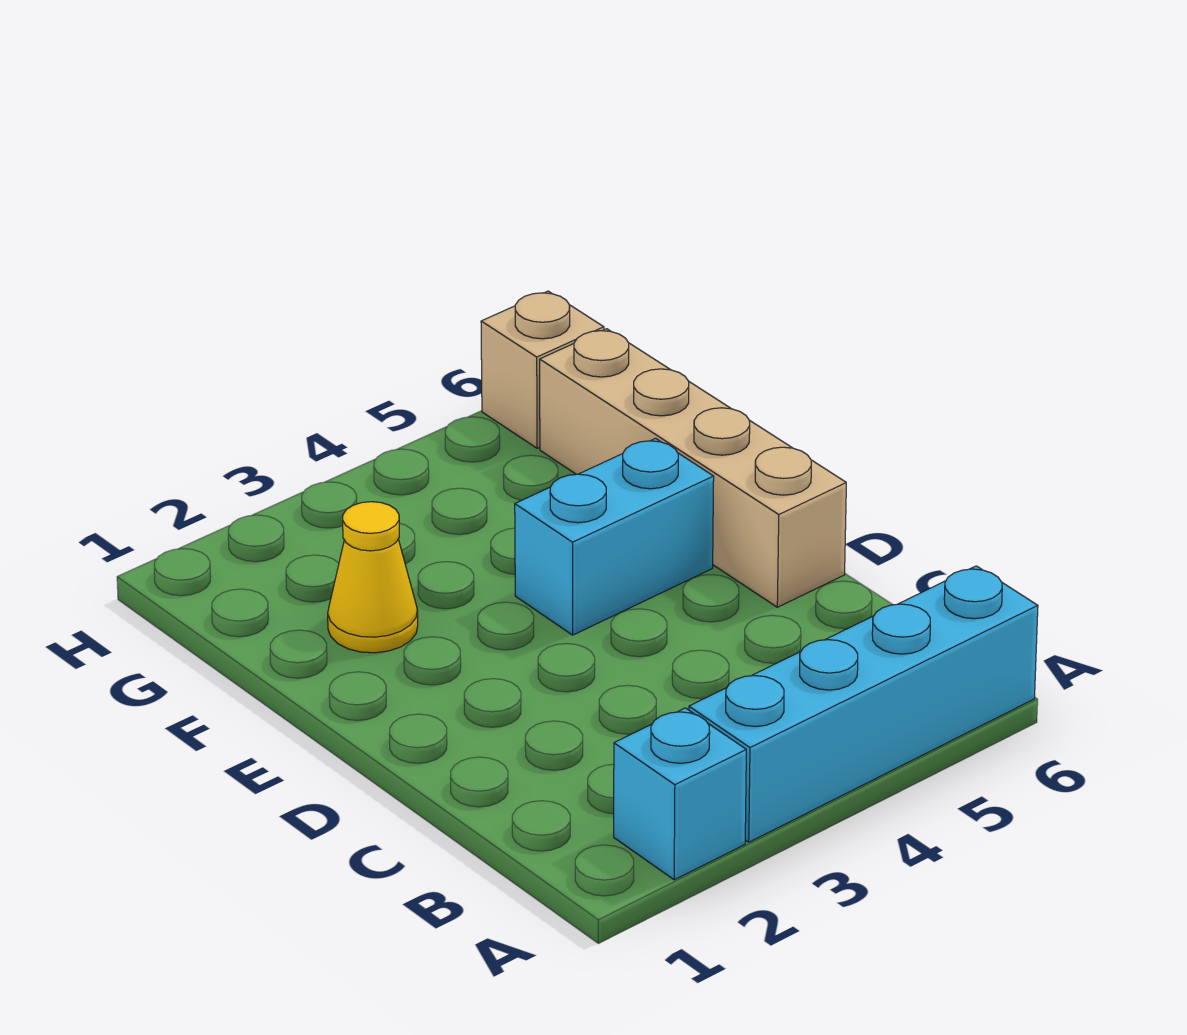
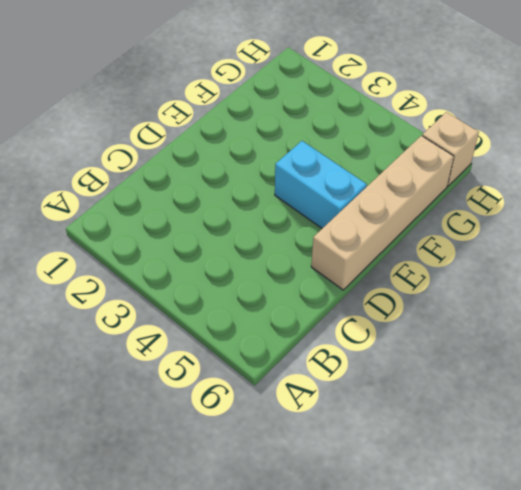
none -> cyan 1x1 brick [614,708,746,880]
none -> cyan 1x4 brick [689,566,1038,842]

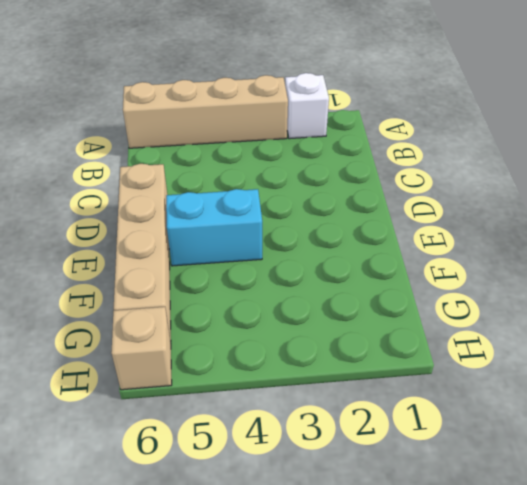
white 1x1 brick [285,73,329,139] -> cyan 1x1 brick [614,708,746,880]
tan 1x4 brick [123,75,288,148] -> cyan 1x4 brick [689,566,1038,842]
none -> yellow 1x1 cone [328,502,418,653]

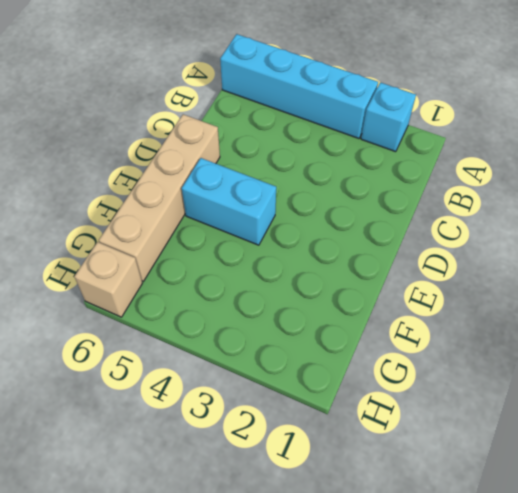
none -> yellow 1x1 cone [328,502,418,653]

